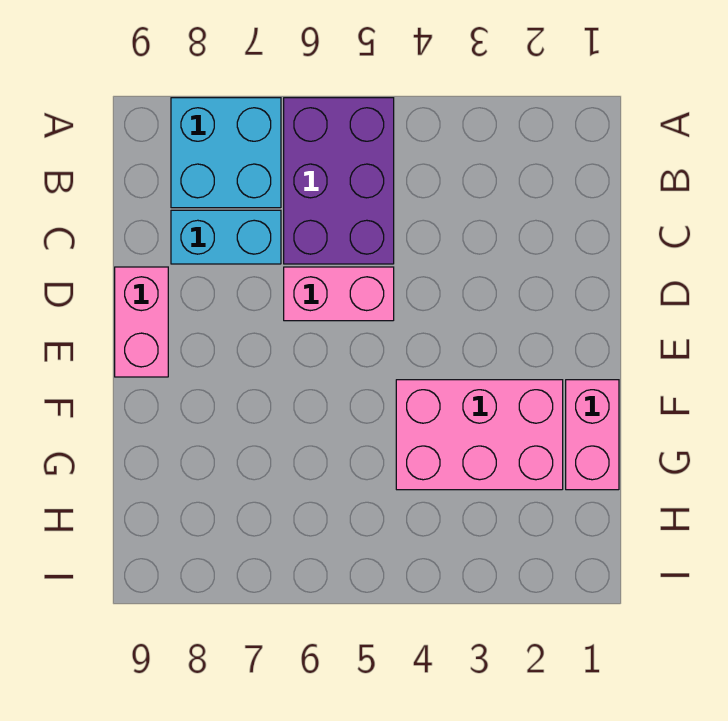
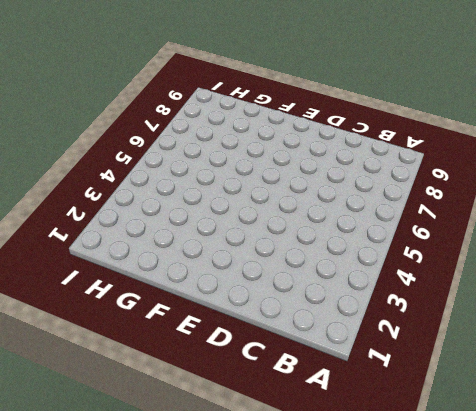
none -> purple 2x3 brick [284,98,394,264]
none -> cyan 2x2 brick [171,98,281,208]

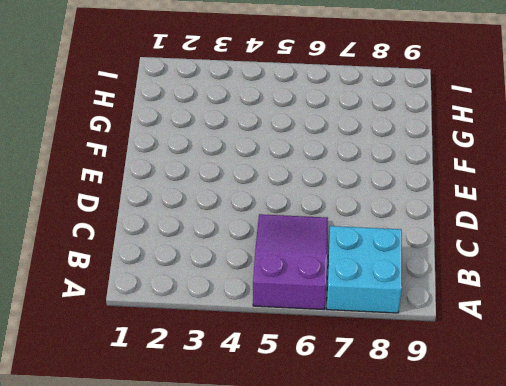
purple 2x3 slope [253,214,328,309] -> purple 2x3 brick [284,98,394,264]
none -> cyan 1x2 brick [171,210,281,264]
none -> pink 1x2 brick [284,267,394,321]

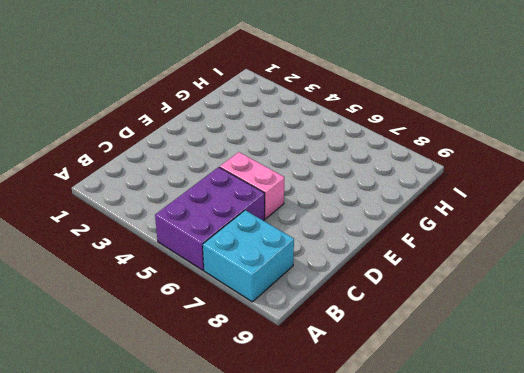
none -> cyan 1x2 brick [171,210,281,264]
none -> pink 1x2 brick [115,267,168,377]

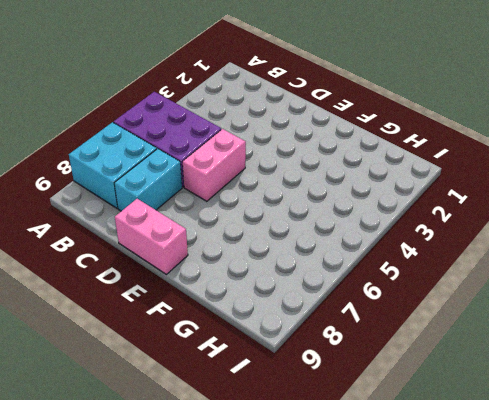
none -> pink 1x2 brick [566,380,619,490]
none -> pink 2x3 brick [396,380,563,490]

